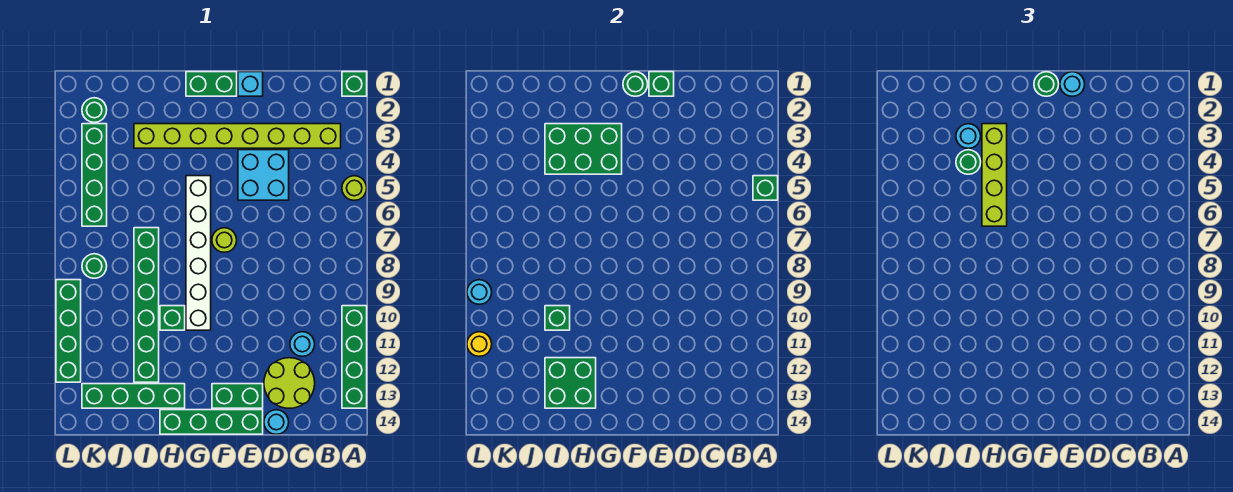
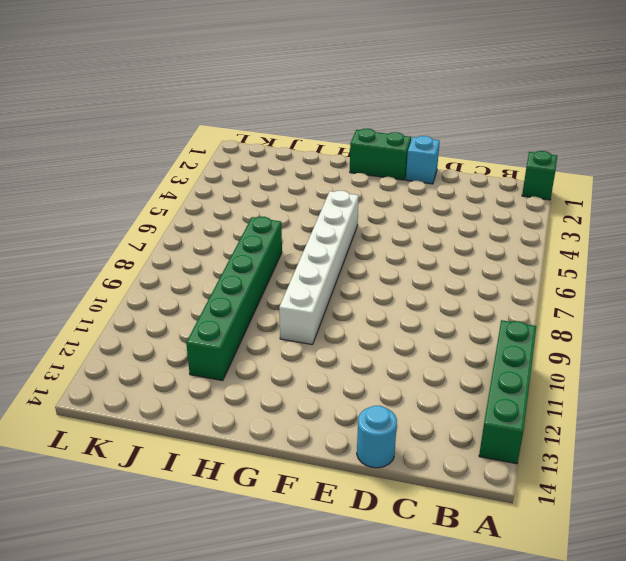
none -> lime 1x1 round brick [342,176,367,200]
none -> lime 1x8 brick [134,124,341,148]
none -> cyan 1x1 round brick [290,332,315,356]
none -> lime 2x2 round brick [264,358,315,408]

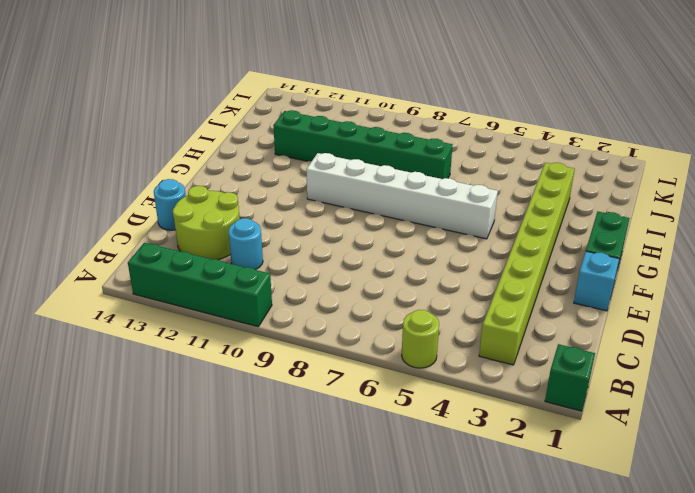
none -> cyan 2x2 brick [238,150,289,200]
none -> green 1x2 brick [212,384,263,408]
none -> green 1x4 brick [160,410,263,434]
none -> lime 1x1 round brick [212,228,237,252]

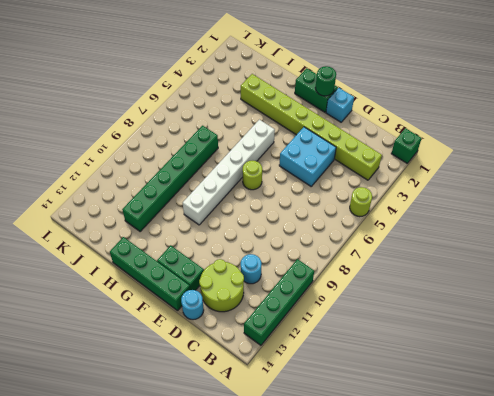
none -> green 1x1 brick [160,306,185,330]
none -> green 1x4 brick [82,384,185,408]
none -> green 1x1 round brick [82,98,107,122]
none -> green 1x4 brick [82,124,107,226]

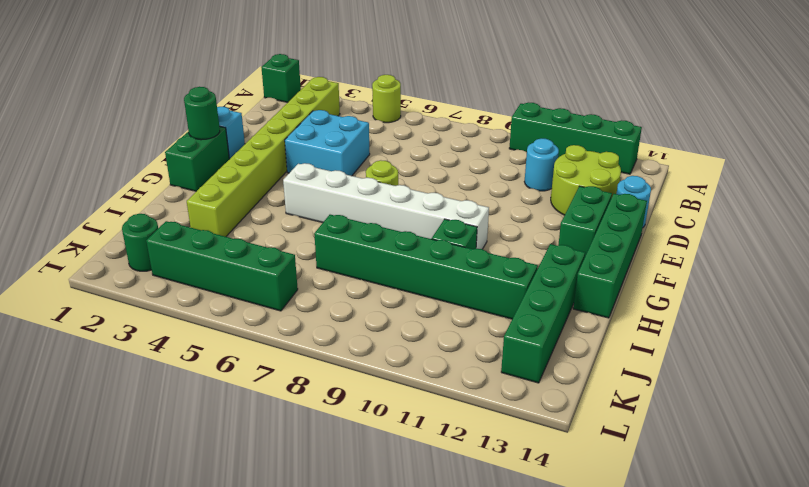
none -> green 1x1 round brick [82,254,107,278]
none -> green 1x4 brick [56,280,81,382]
none -> green 1x1 brick [753,176,778,200]
none -> green 1x1 brick [649,72,674,96]

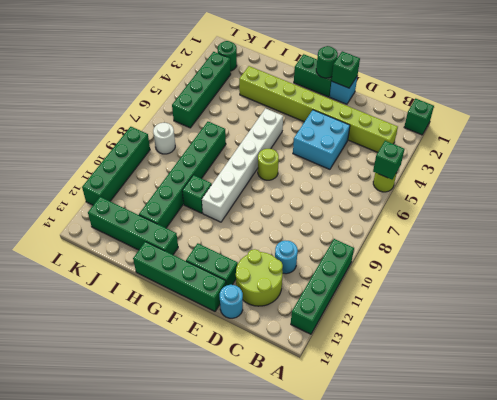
white 1x1 round brick [153,123,175,154] -> green 1x1 round brick [82,254,107,278]
none -> green 2x3 brick [545,124,622,174]
none -> green 2x2 brick [545,358,596,408]
none -> green 1x1 brick [545,306,570,330]
none -> cyan 1x1 round brick [467,280,492,304]

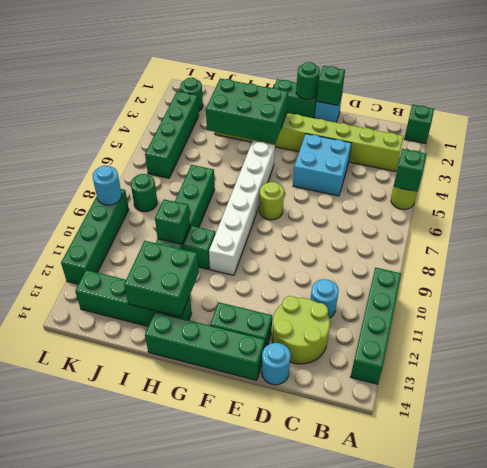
none -> yellow 1x1 round brick [467,332,492,356]
none -> cyan 1x1 round brick [1060,72,1085,96]
none -> green 1x1 round brick [1034,72,1059,96]
none -> lime 1x4 brick [982,124,1007,226]

